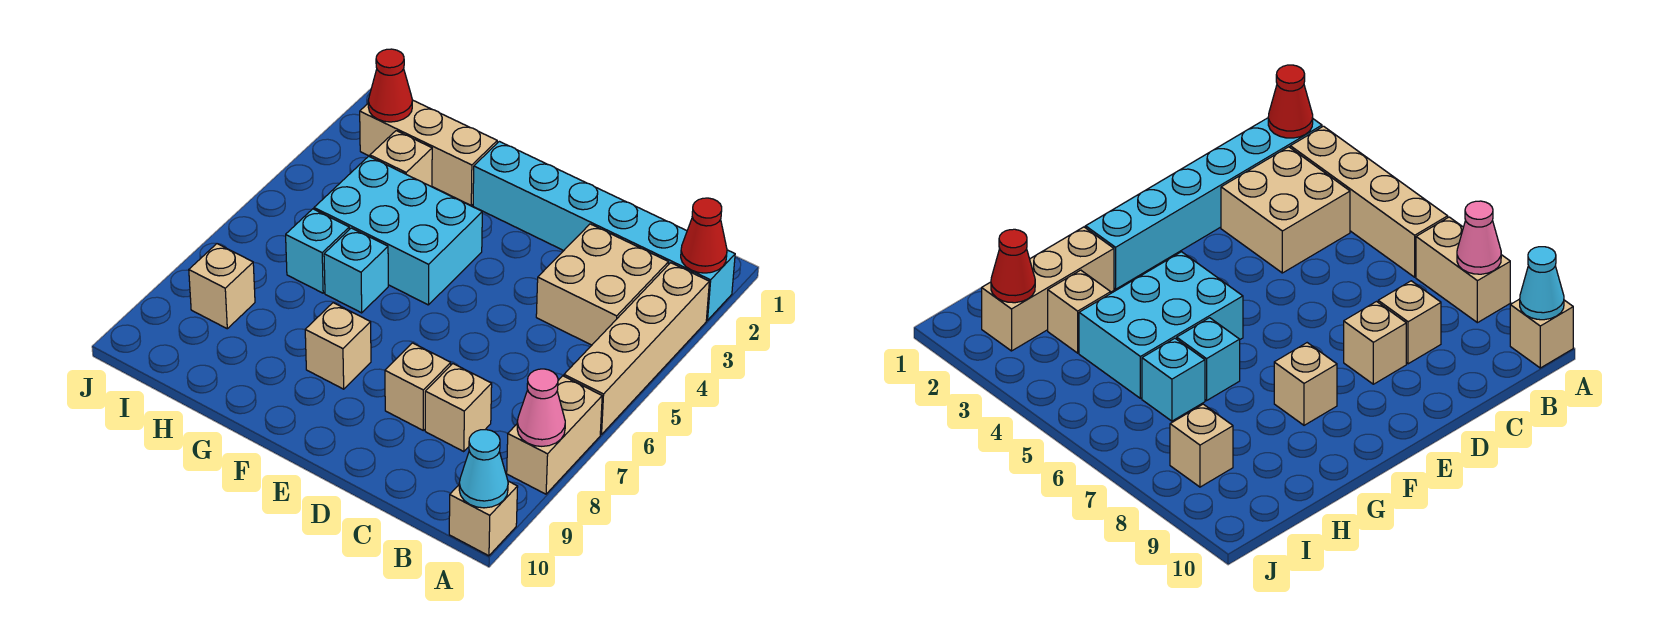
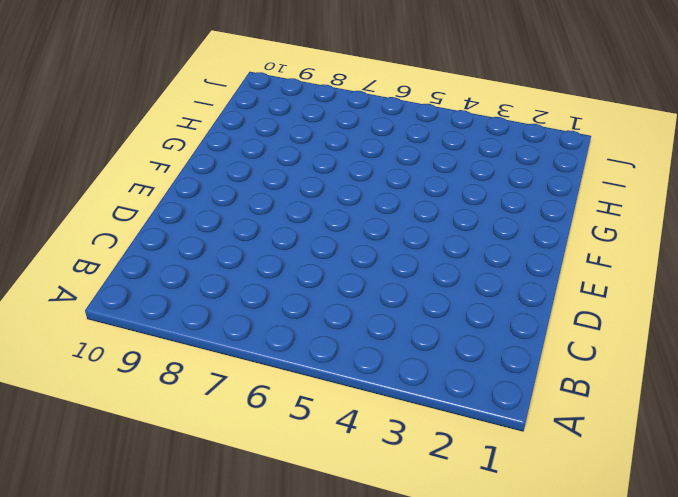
none -> cyan 1x6 brick [473,141,735,320]
none -> tan 1x4 brick [564,263,709,435]
none -> tan 1x2 brick [507,376,602,494]

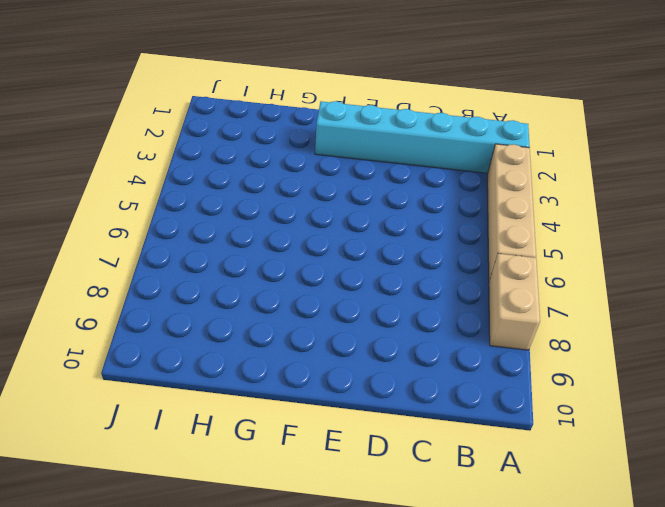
none -> tan 1x1 brick [449,481,518,556]
none -> tan 2x2 brick [536,224,669,345]
none -> tan 1x1 brick [425,364,492,452]

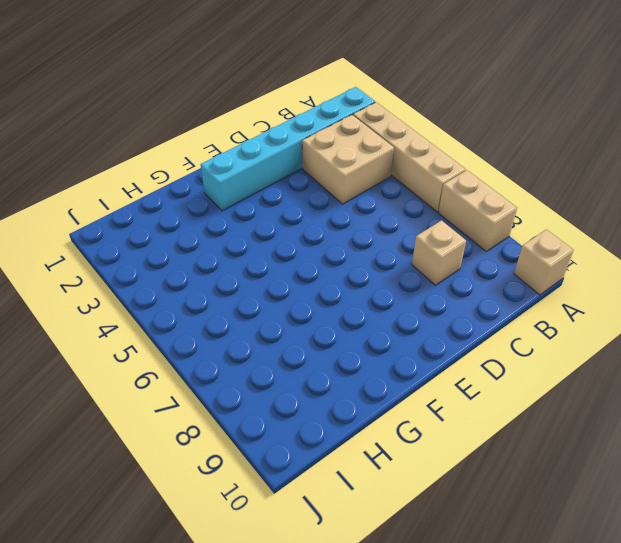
none -> tan 1x1 brick [385,343,451,430]
none -> cyan 2x3 brick [314,156,482,305]
none -> tan 1x1 brick [305,303,371,389]

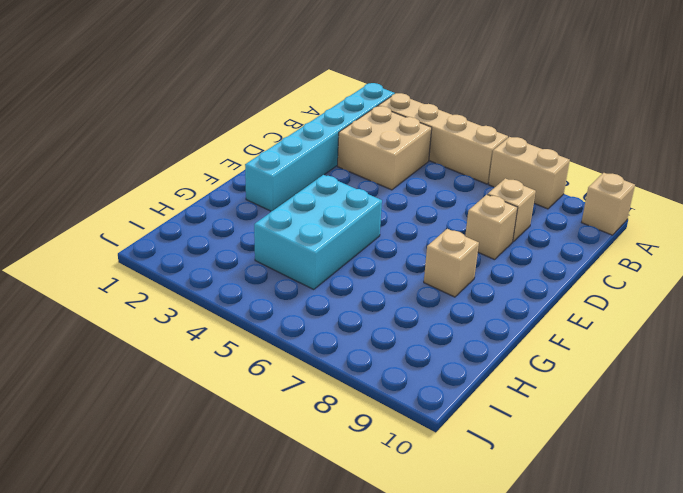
none -> tan 1x3 brick [360,100,497,205]
none -> cyan 1x1 brick [324,228,388,313]
none -> tan 1x1 brick [370,131,432,187]

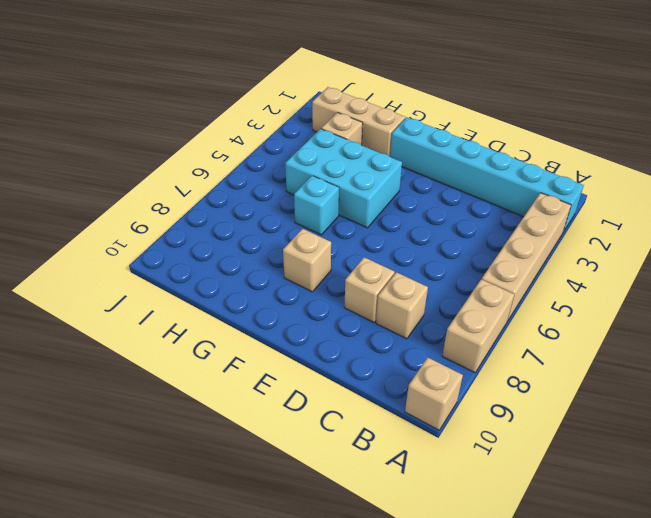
none -> tan 2x2 brick [536,224,669,345]
none -> cyan 1x1 brick [286,209,349,293]
none -> tan 1x1 brick [189,244,255,329]

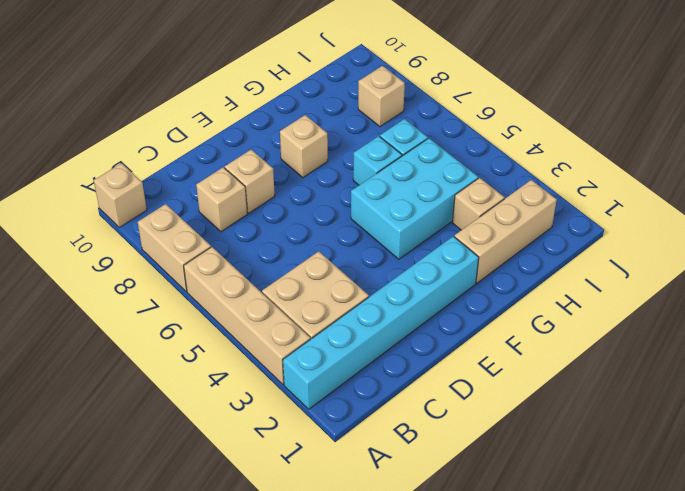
none -> red 1x1 cone [681,198,727,273]
none -> pink 1x1 cone [517,369,565,446]
none -> cyan 1x1 cone [459,430,508,508]

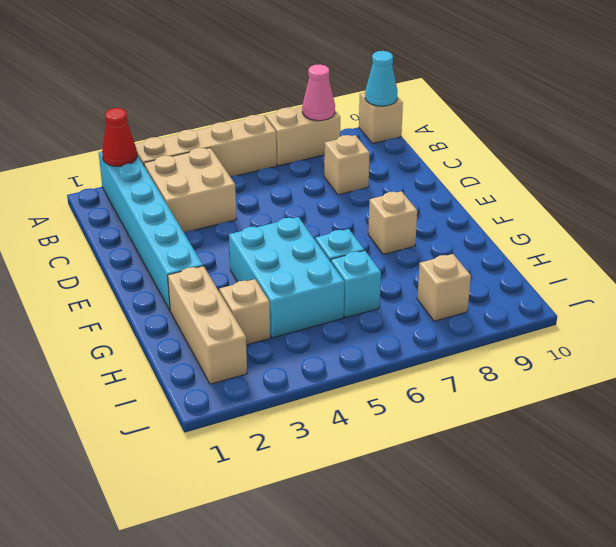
none -> tan 1x1 brick [385,343,451,430]
none -> red 1x1 cone [368,49,412,122]

